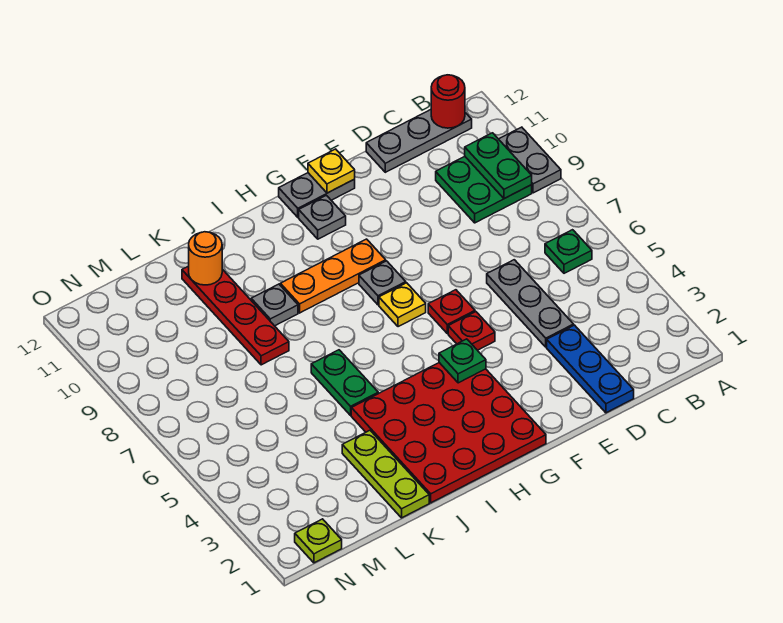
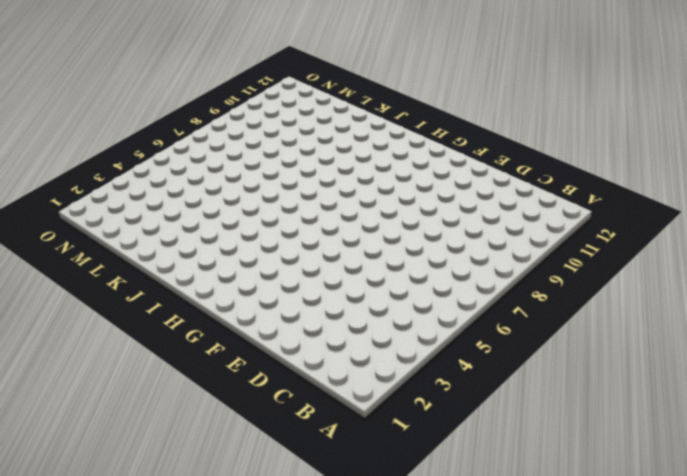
none -> grey 1x2 plate [499,127,561,193]
none -> green 1x1 plate [545,230,592,273]
none -> green 2x2 plate [436,156,532,223]

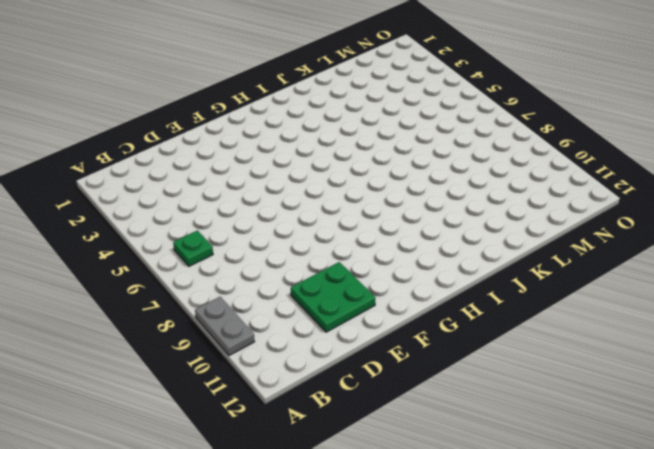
green 2x2 plate [291,262,375,332] -> green 2x2 plate moved to [436,156,532,223]
none -> grey 1x3 plate [366,110,472,172]
none -> blue 1x3 plate [547,325,634,413]
none -> grey 1x3 plate [487,260,574,347]

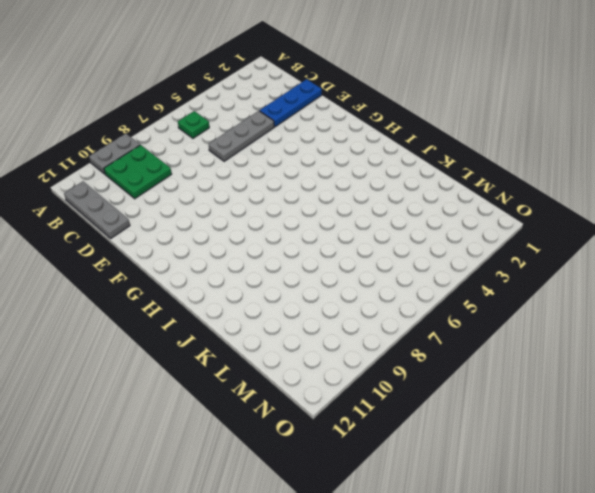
none -> red 1x1 plate [448,312,495,350]
none -> red 1x1 plate [428,290,475,333]
none -> grey 1x2 plate [279,173,355,217]

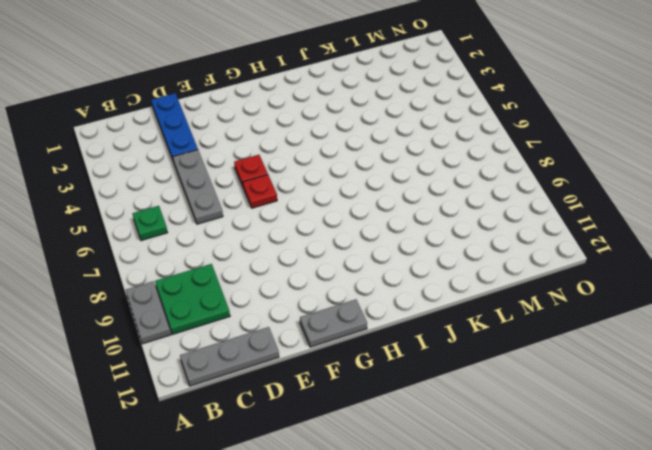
none -> red 4x4 plate [351,363,546,503]
none -> yellow 1x1 plate [379,283,426,327]
none -> grey 1x1 plate [359,261,406,305]

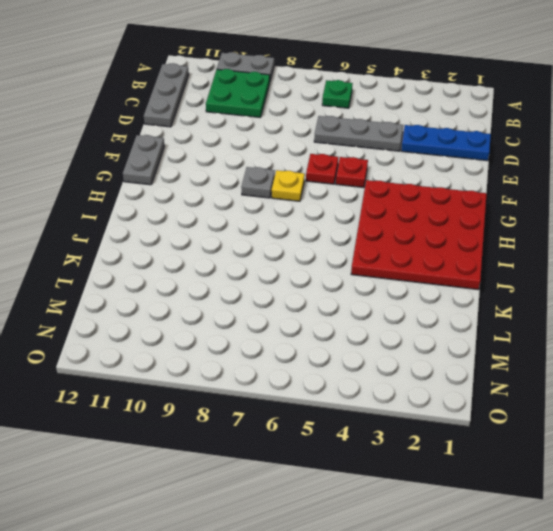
none -> orange 1x3 plate [280,239,386,313]
none -> grey 1x1 plate [299,195,346,239]
none -> green 1x2 plate [311,350,378,415]

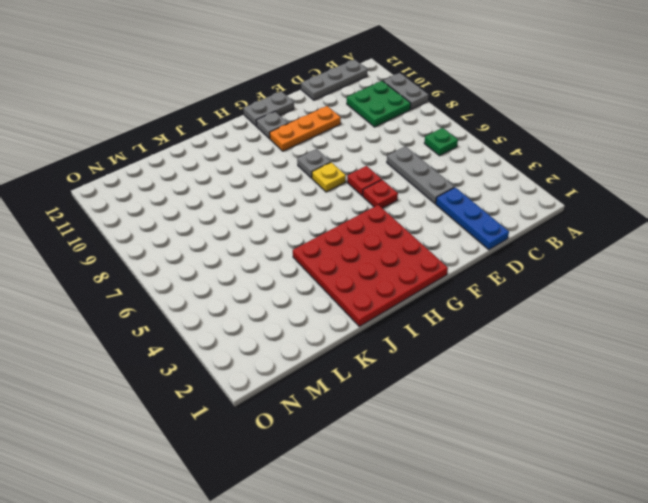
orange 1x3 plate [270,106,341,151] -> orange 1x3 plate moved to [280,239,386,313]
none -> green 1x2 plate [311,350,378,415]
none -> grey 1x1 plate [251,284,298,326]
none -> lime 1x3 plate [342,430,429,518]

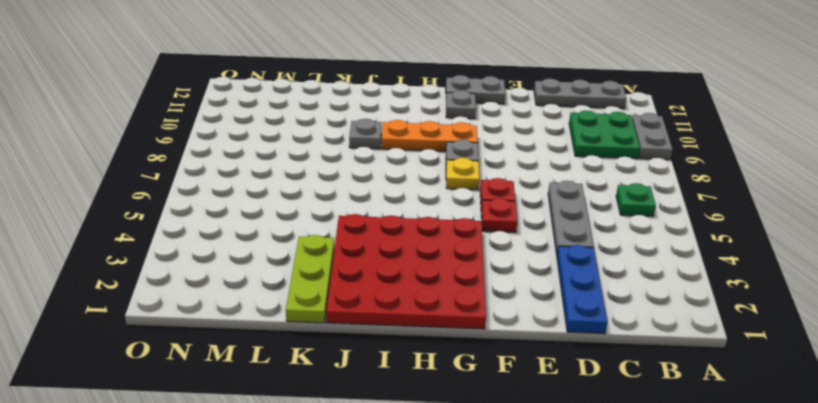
none -> green 1x2 plate [311,350,378,415]
none -> red 1x4 plate [182,266,289,365]
none -> lime 1x1 plate [295,519,342,563]

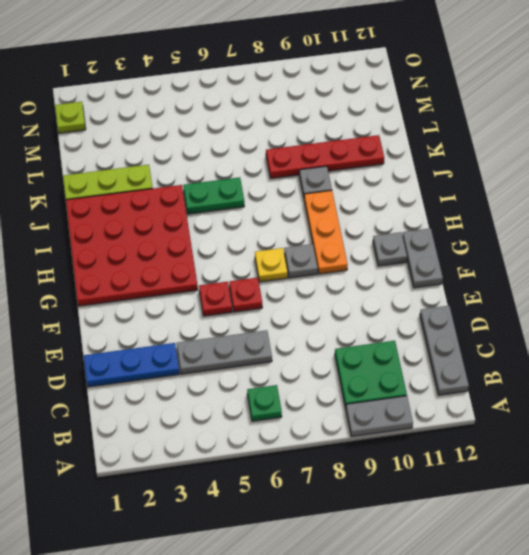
none -> green 1x2 plate [465,133,532,199]
none -> red 1x1 round brick [431,75,465,128]
none -> yellow 1x1 plate [308,149,355,193]

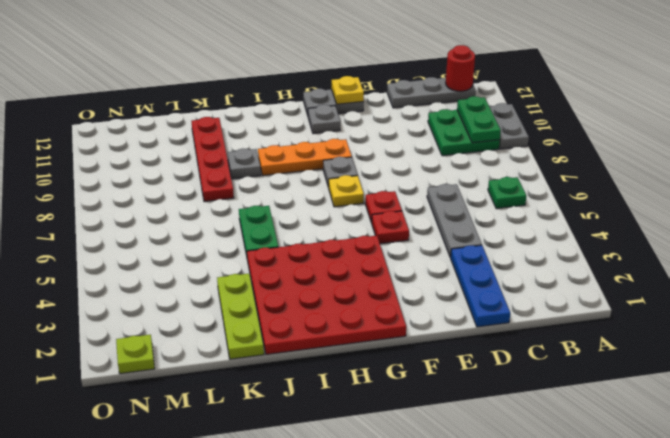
none -> green 1x1 plate [439,339,486,383]
none -> orange 1x1 round brick [189,232,222,285]

